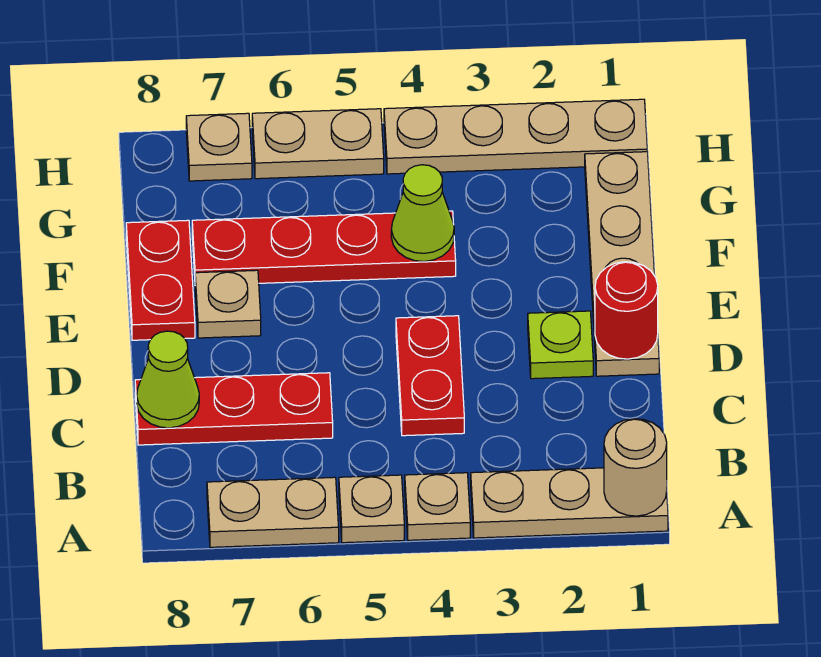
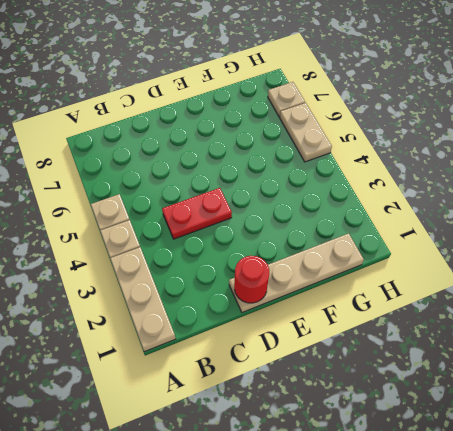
none -> tan 1x2 plate [207,477,339,547]
none -> red 1x3 plate [135,373,333,445]
none -> lime 1x1 plate [528,311,593,379]

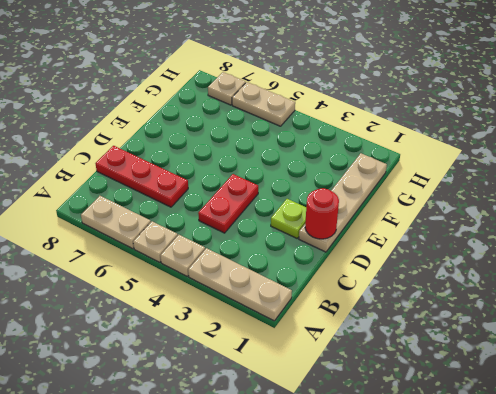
none -> tan 1x1 plate [195,270,261,338]
none -> red 1x2 plate [126,220,195,340]
none -> red 1x4 plate [192,211,456,283]

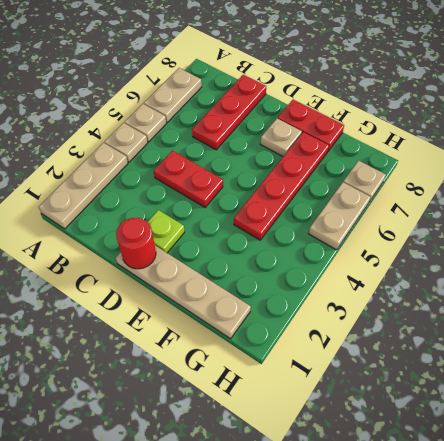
none -> tan 1x4 plate [384,99,647,174]
none -> tan 1x1 round brick [604,419,667,516]
none -> lime 1x1 cone [137,331,199,428]

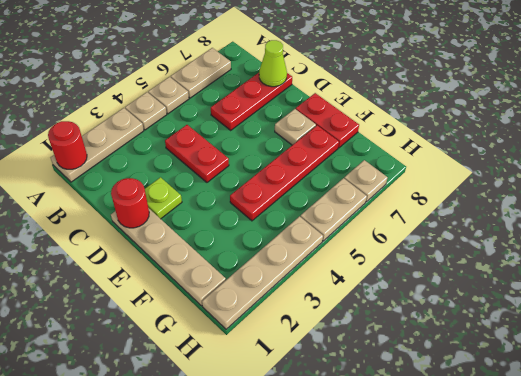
red 1x1 round brick [48,121,87,169] -> tan 1x1 round brick [604,419,667,516]
none -> lime 1x1 cone [391,165,454,261]

